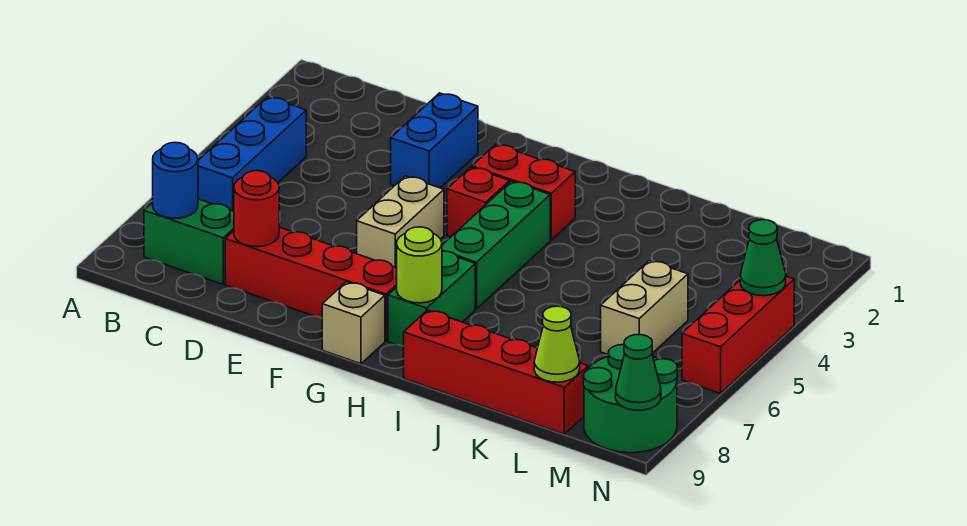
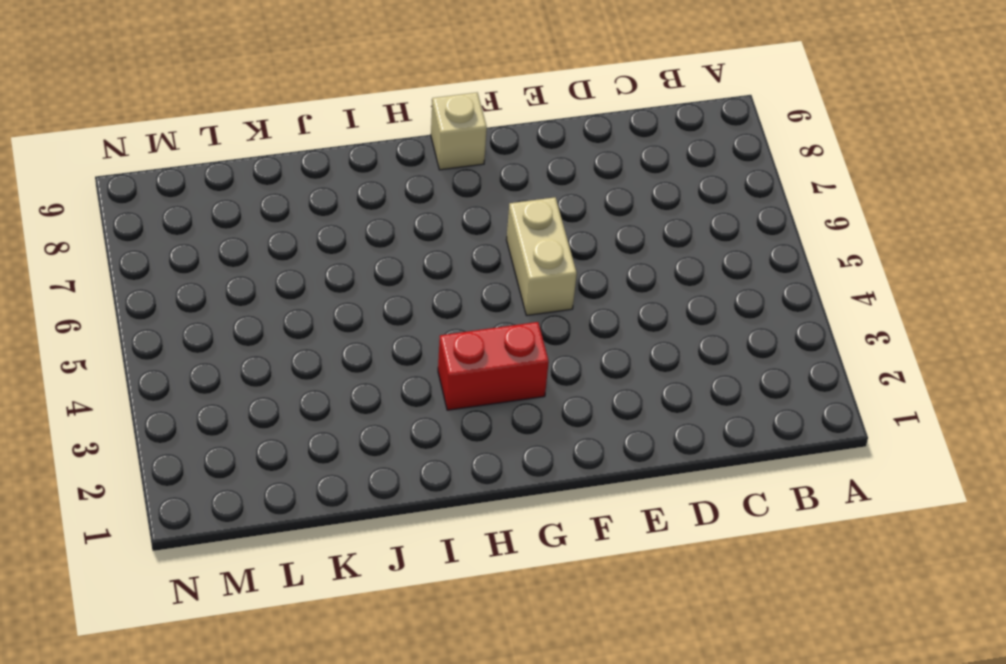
none -> blue 1x3 brick [198,97,306,211]
none -> green 1x2 brick [144,199,234,284]
none -> red 1x4 brick [225,227,397,341]

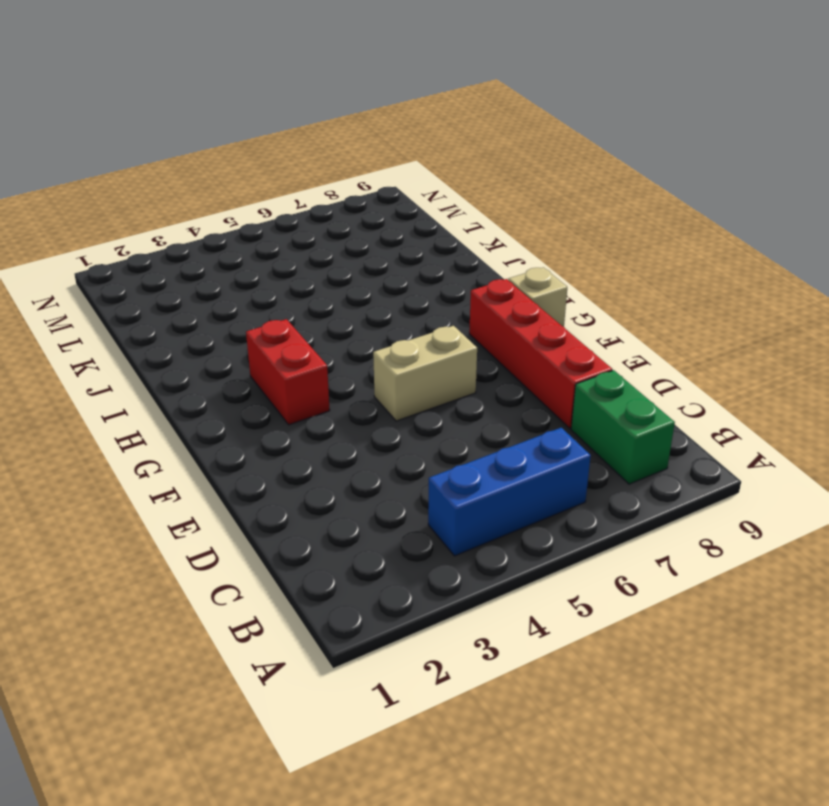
none -> blue 1x2 brick [391,93,478,188]
none -> red 1x1 brick [447,167,510,237]
none -> green 1x3 brick [442,181,550,309]

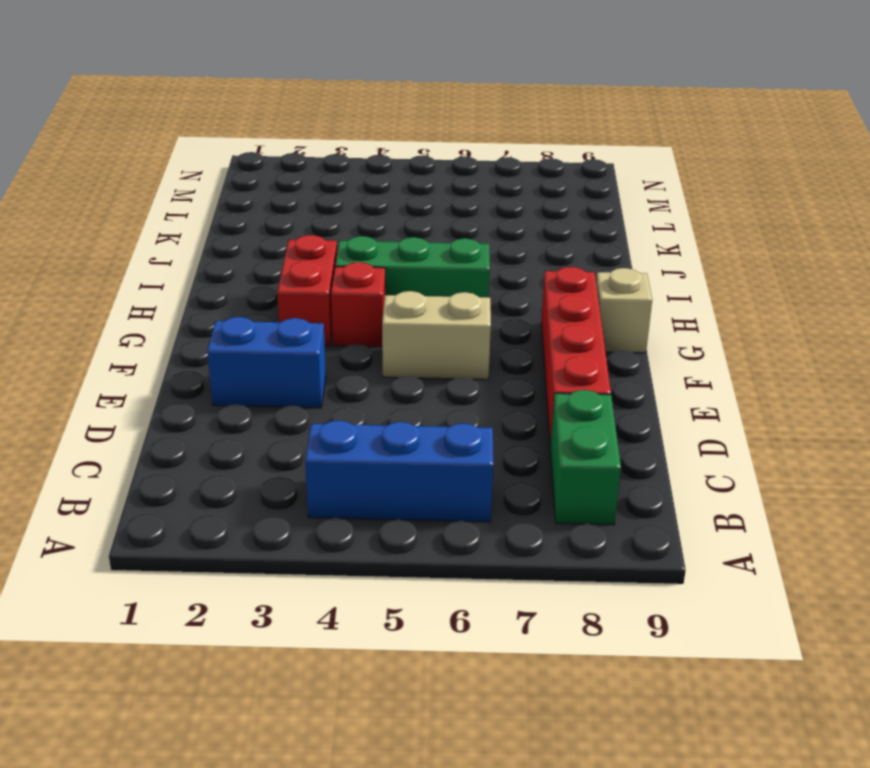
none -> green 1x2 brick [388,251,475,346]
none -> red 1x4 brick [404,310,588,434]
none -> tan 1x2 brick [601,261,688,354]

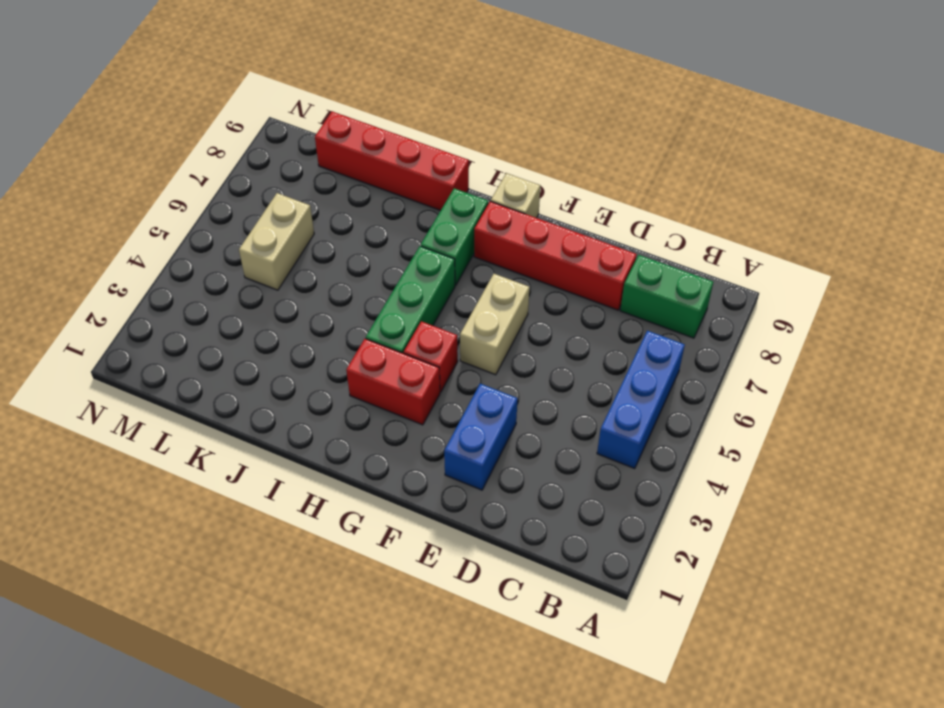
none -> green 2x2 round brick [583,345,677,453]
none -> red 1x3 brick [682,276,794,393]
none -> blue 1x1 round brick [153,142,198,218]

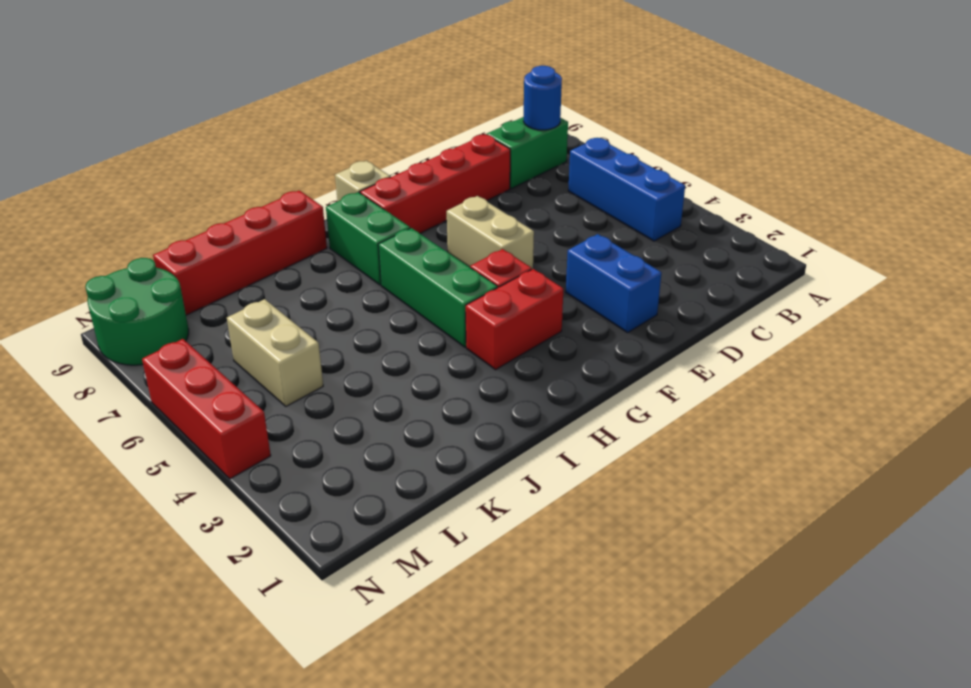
none -> red 1x1 round brick [234,171,279,247]
none -> lime 1x1 round brick [397,227,442,303]
none -> lime 1x1 cone [534,306,580,382]

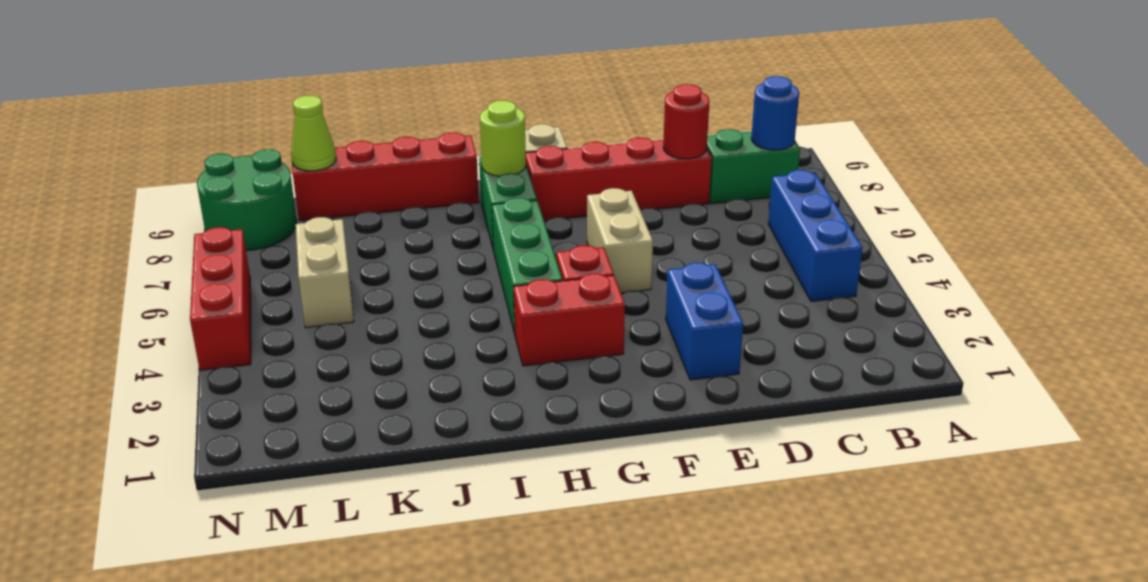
none -> green 1x1 cone [740,220,786,296]
none -> green 1x1 cone [616,334,661,410]

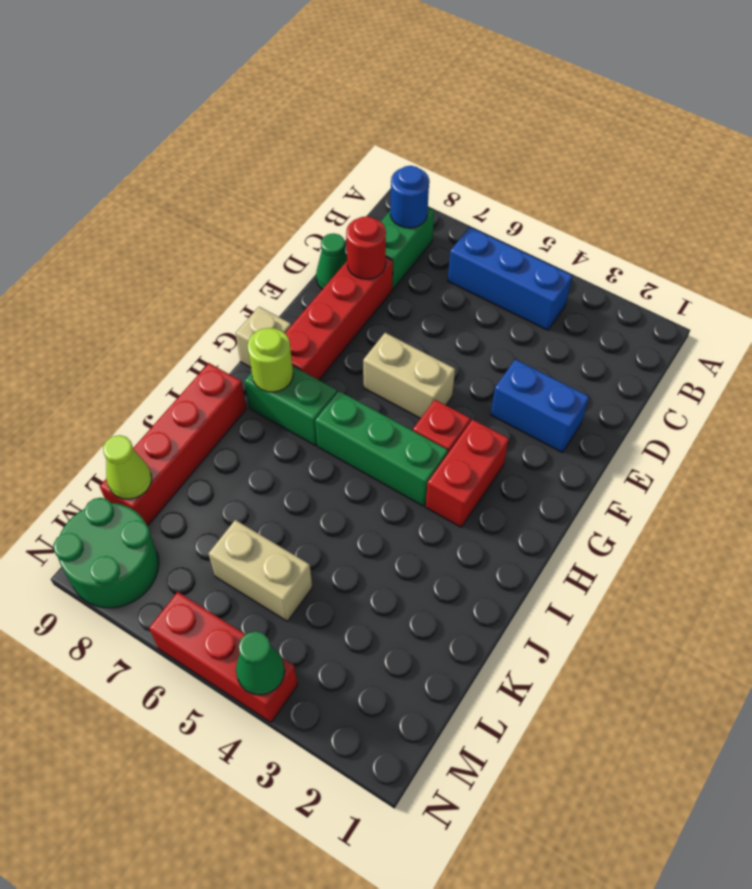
green 1x1 cone [316,233,347,289] -> green 1x1 cone moved to [616,334,661,410]

